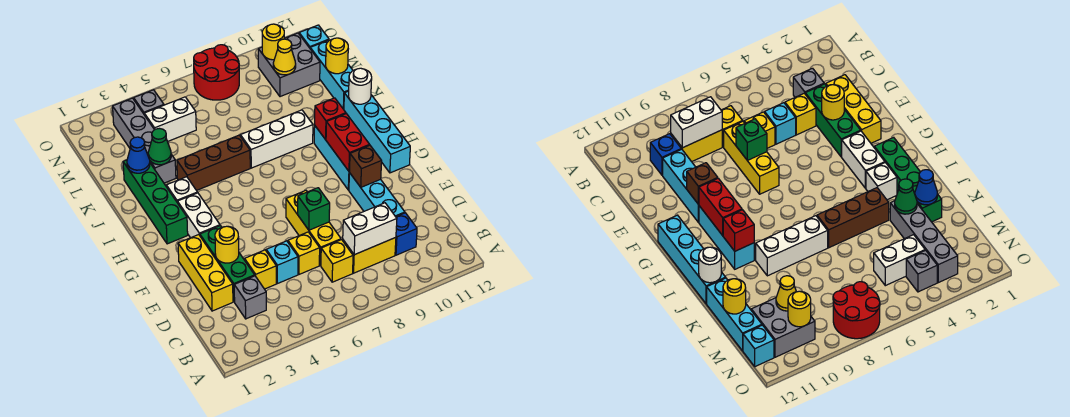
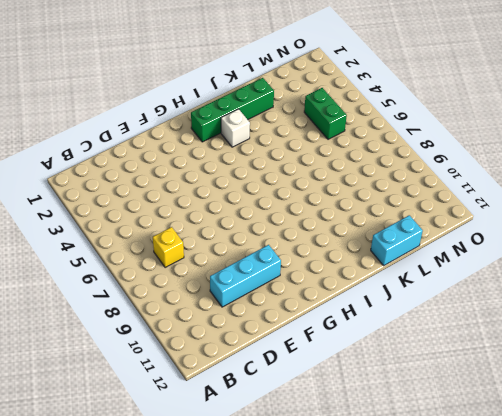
cyan 1x2 brick [371,215,423,265] -> cyan 1x3 brick [310,40,353,109]
green 1x2 brick [304,88,347,139] -> white 1x2 brick [144,97,196,142]
none -> grey 1x1 brick [234,276,266,319]
none -> yellow 1x2 brick [343,237,396,273]
none -> blue 1x1 brick [395,213,417,255]
none -> yellow 1x3 brick [178,235,233,311]

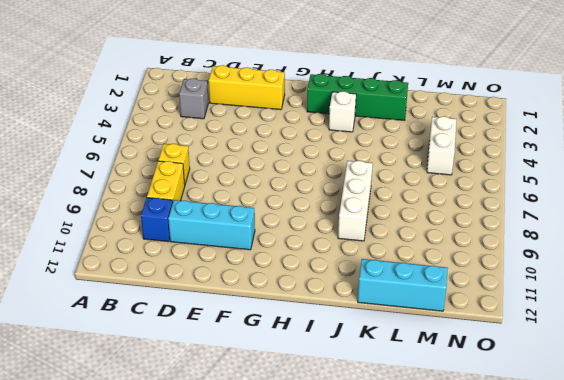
none -> green 1x3 brick [200,226,255,302]
none -> yellow 1x1 brick [245,250,276,289]
none -> cyan 1x1 brick [266,241,298,284]
none -> yellow 1x1 brick [288,232,320,274]

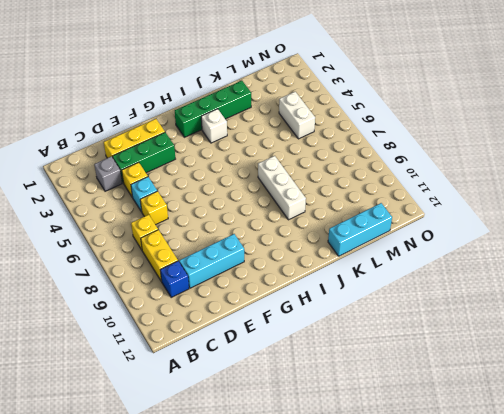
none -> yellow 1x3 brick [286,191,341,265]
none -> white 1x2 brick [177,193,220,238]
none -> cyan 1x3 brick [314,126,349,190]
none -> cyan 1x4 brick [344,91,410,173]

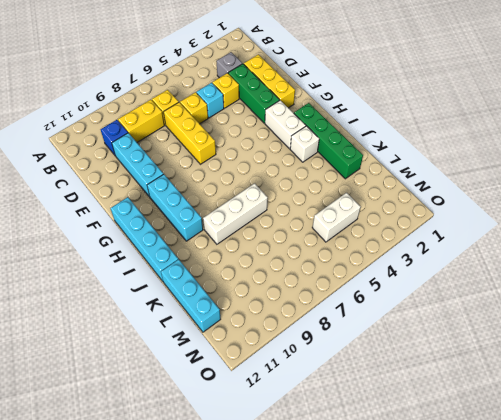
none -> brown 1x3 brick [177,135,250,190]
none -> grey 1x4 brick [113,98,176,183]
none -> grey 2x2 brick [258,33,320,97]
none -> grey 1x1 brick [134,90,164,114]

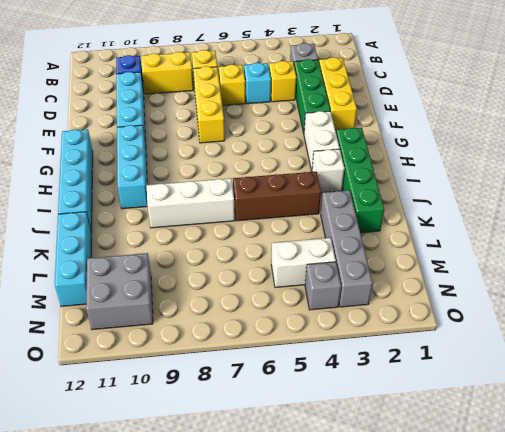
none -> red 2x2 round brick [194,45,239,100]
none -> cyan 1x1 brick [299,25,329,48]
none -> white 1x2 brick [343,203,397,255]
none -> yellow 1x1 round brick [215,226,239,263]

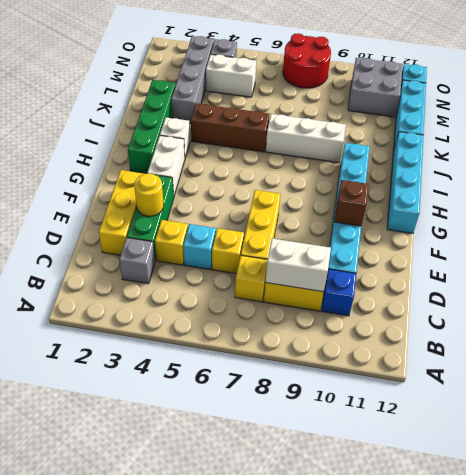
none -> green 1x1 brick [298,188,330,230]
none -> red 1x2 brick [326,114,369,171]
none -> red 1x1 brick [315,98,346,140]
none -> white 1x1 round brick [349,68,372,104]

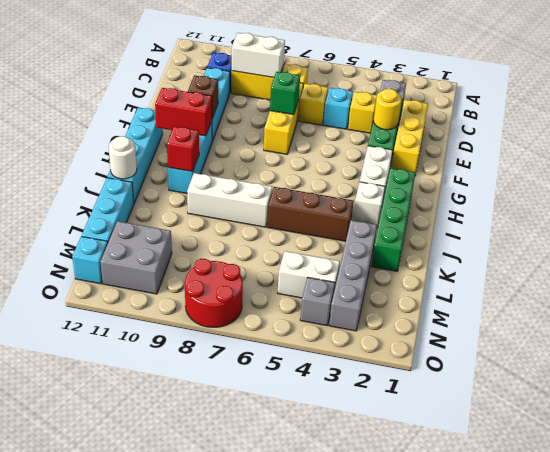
red 1x2 brick [155,88,212,136] -> red 1x2 brick turned to [326,114,369,171]
none -> blue 1x1 cone [127,137,150,173]
none -> green 1x1 cone [148,128,171,165]
none -> yellow 1x1 round brick [326,38,348,74]
none -> yellow 1x1 cone [273,39,296,75]

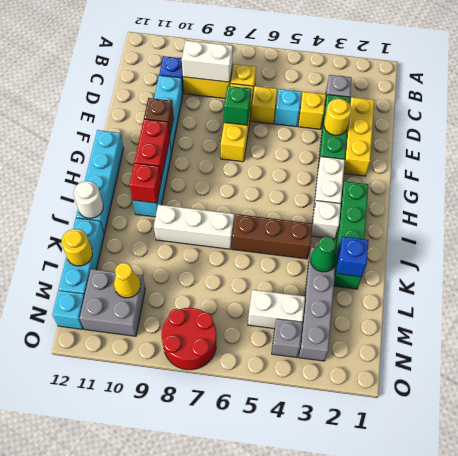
blue 1x1 brick [336,237,368,277] -> blue 1x1 cone [127,137,150,173]
none -> yellow 1x1 round brick [262,24,284,60]

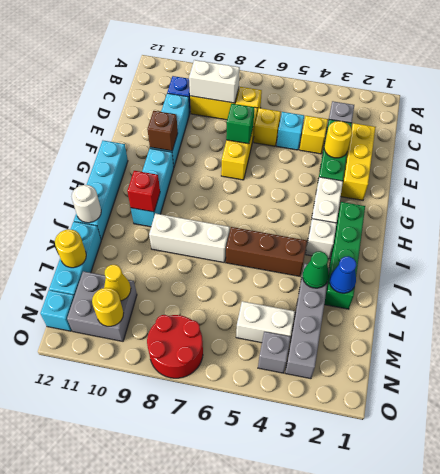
none -> red 1x2 brick [326,114,369,171]

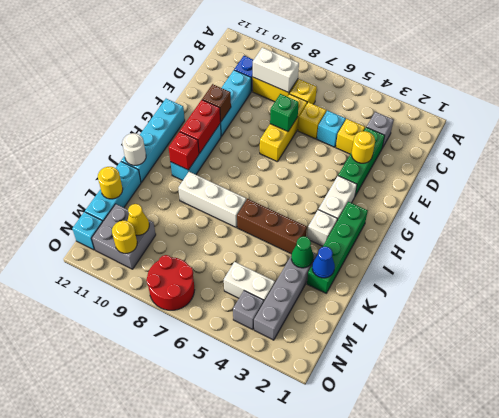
none -> yellow 1x3 brick [178,235,233,311]

